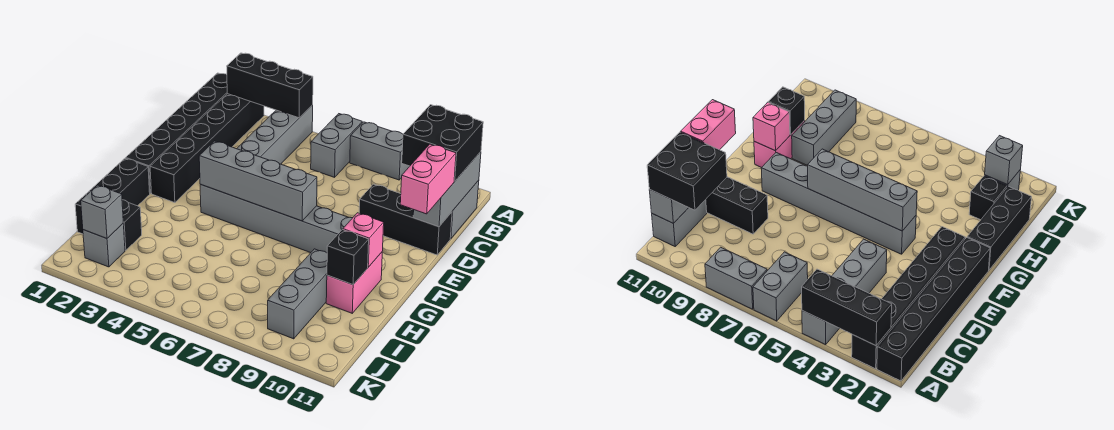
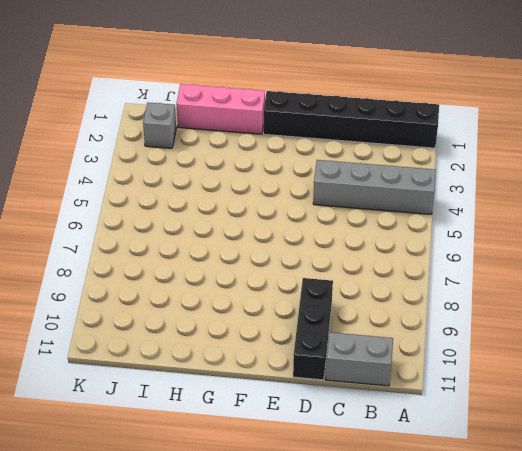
pink 1x3 brick [177,84,265,134] -> black 1x3 brick [75,158,150,234]
none -> black 1x6 brick [150,94,264,203]
none -> grey 1x2 brick [311,114,362,177]
none -> grey 1x2 brick [350,122,410,180]

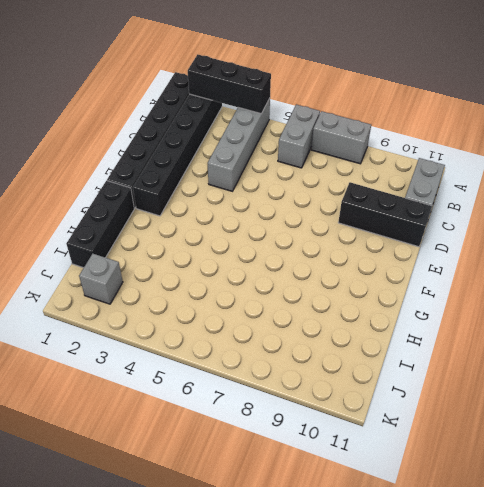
none -> grey 1x6 brick [200,185,352,253]
none -> pink 1x2 brick [326,252,382,313]
none -> grey 1x3 brick [268,249,327,339]

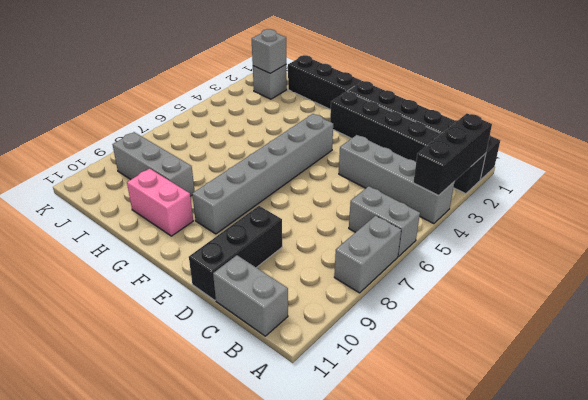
none -> black 1x1 brick [122,200,142,250]
none -> grey 1x3 brick [413,152,481,227]
none -> grey 1x4 brick [199,141,317,221]

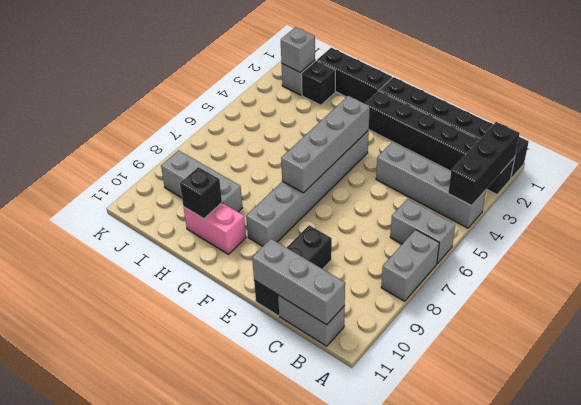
none -> pink 1x1 brick [343,213,384,267]
none -> black 2x2 brick [402,105,483,181]
none -> pink 1x2 brick [400,144,456,214]

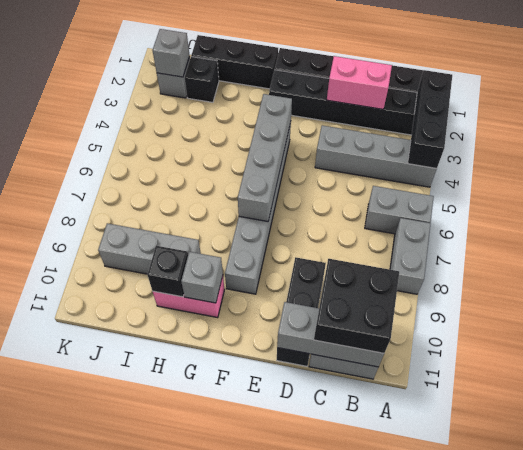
pink 1x2 brick [327,56,392,109] -> pink 1x2 brick moved to [400,144,456,214]
grey 1x1 brick [181,252,223,303] -> pink 1x1 brick [343,213,384,267]

